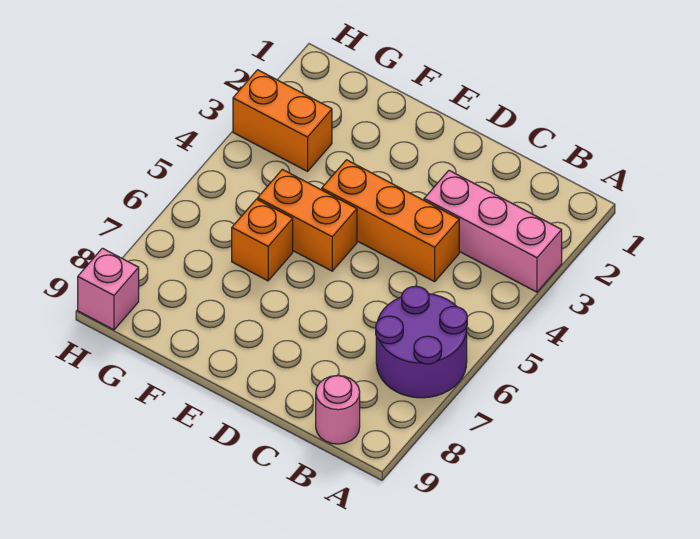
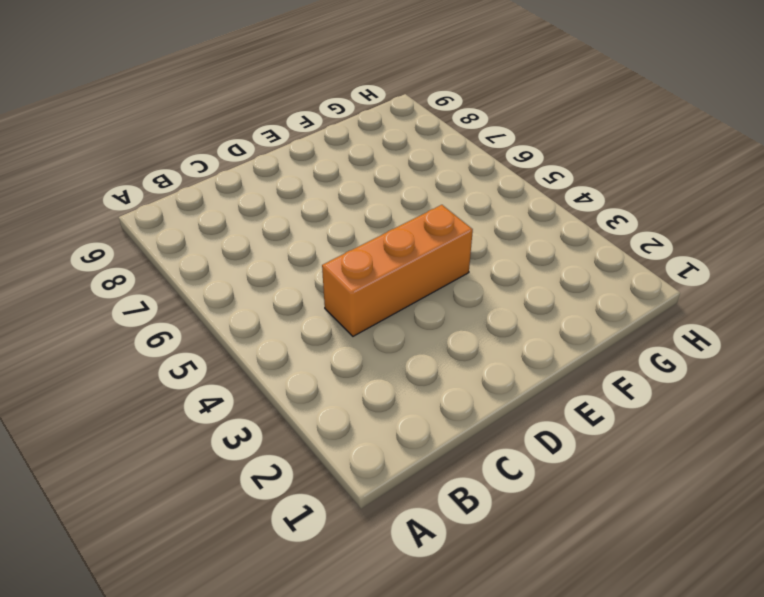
none -> pink 1x3 brick [424,171,562,292]
none -> purple 2x2 round brick [376,286,467,398]

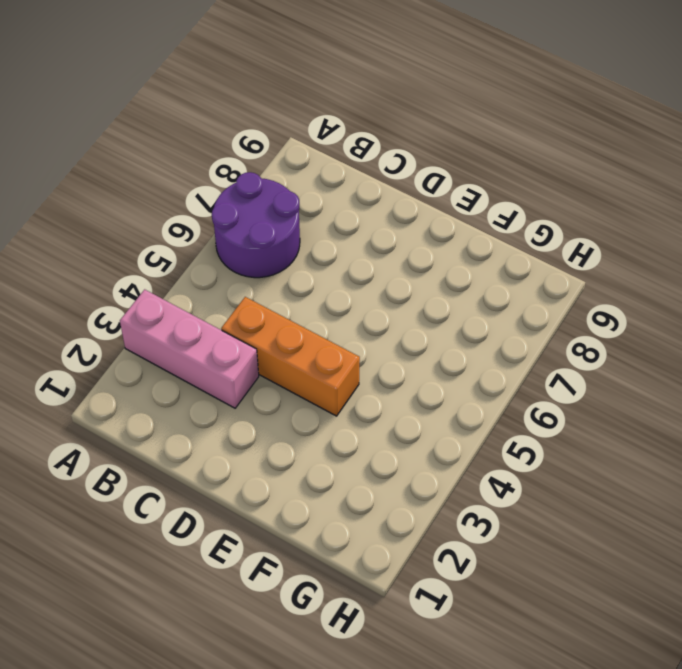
none -> pink 1x1 round brick [316,376,360,444]
none -> orange 1x2 brick [258,169,357,271]

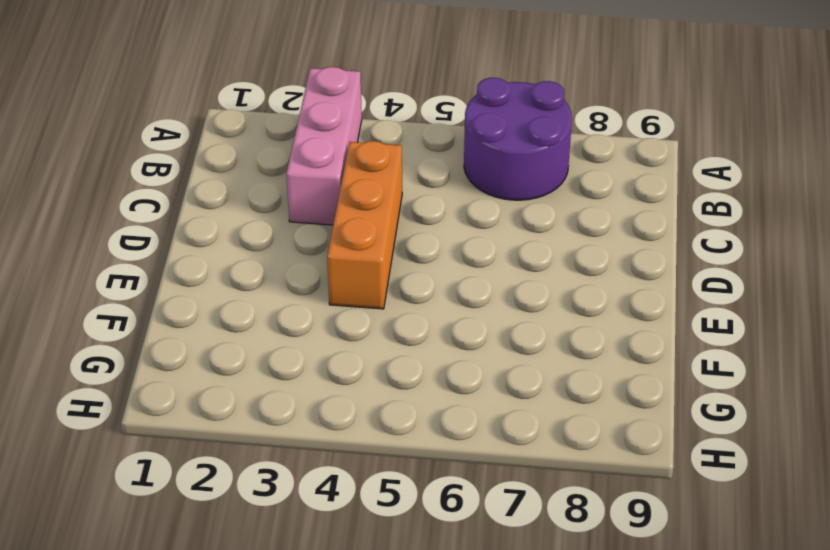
none -> pink 1x1 round brick [316,376,360,444]
none -> orange 1x2 brick [258,169,357,271]

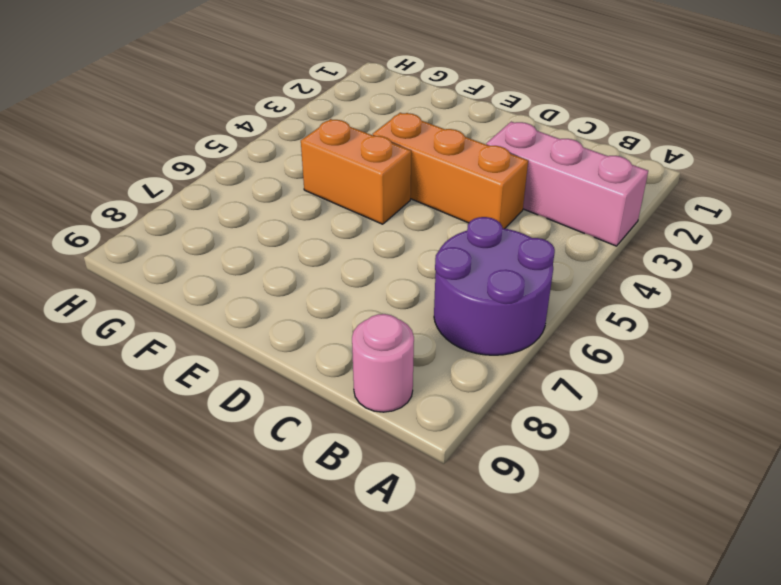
none -> orange 1x1 brick [232,199,293,281]
none -> orange 1x2 brick [233,70,332,171]

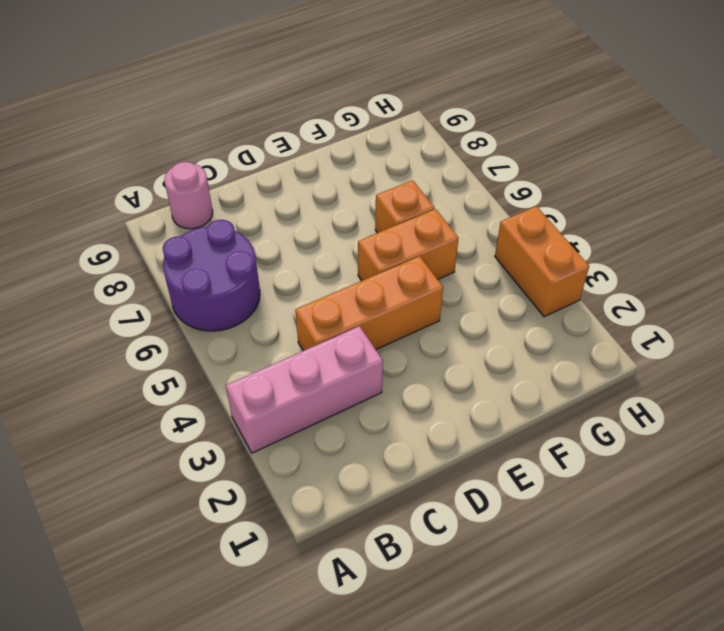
orange 1x2 brick [495,206,589,317] -> orange 1x2 brick turned to [233,70,332,171]
none -> pink 1x1 brick [78,248,139,330]

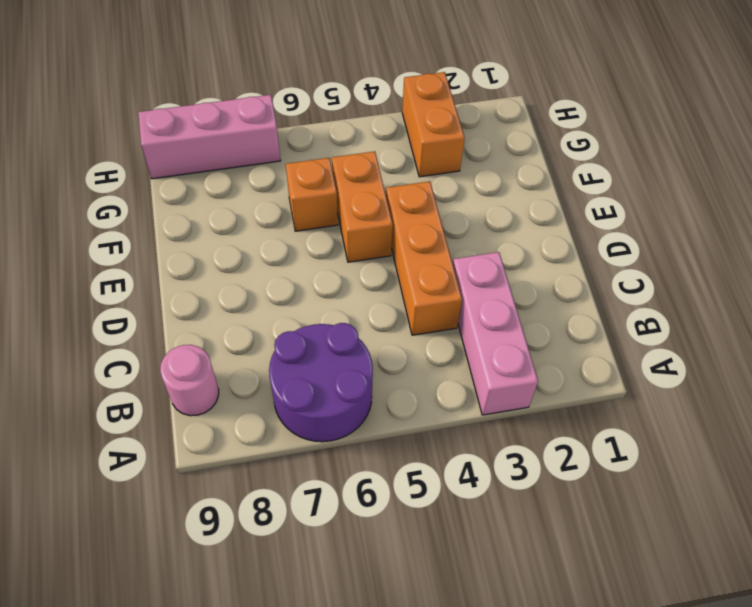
pink 1x3 brick [138,95,281,179] -> pink 1x1 brick [78,248,139,330]

